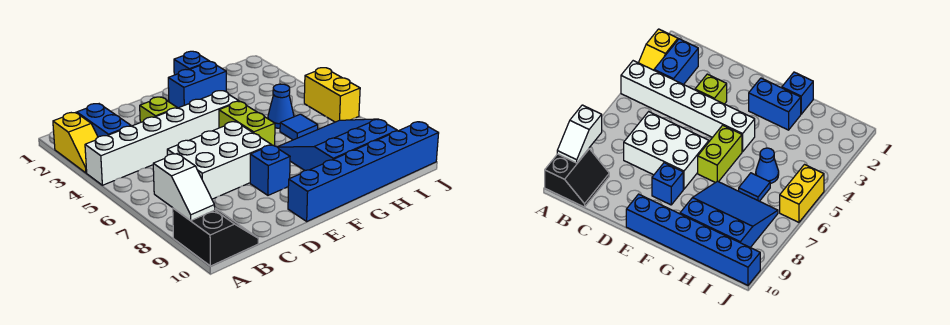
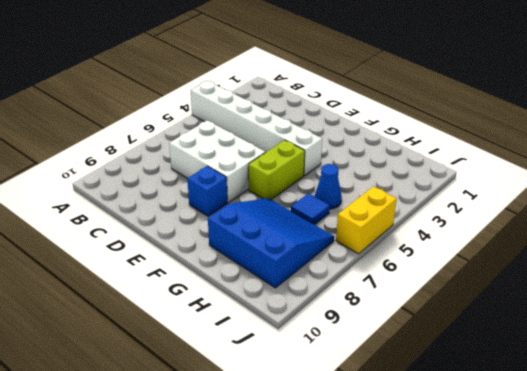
none -> yellow 1x2 slope [53,113,98,173]
none -> black 2x2 slope [173,208,258,266]
none -> blue 1x2 brick [77,104,131,137]

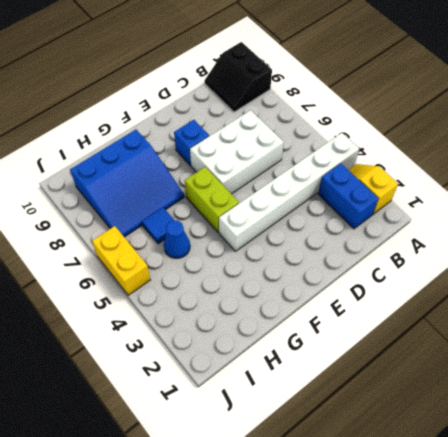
none -> lime 1x1 brick [140,97,177,122]
none -> blue 1x6 brick [288,122,439,221]
none -> blue 1x2 brick [168,61,226,108]

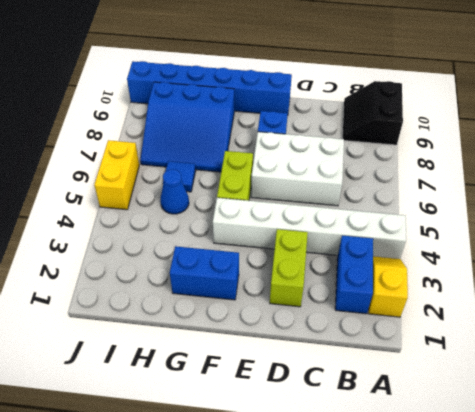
lime 1x2 brick [270,229,308,307] -> lime 1x1 brick [140,97,177,122]
none -> blue 1x1 brick [174,51,209,75]
none -> white 1x2 slope [153,154,215,221]

